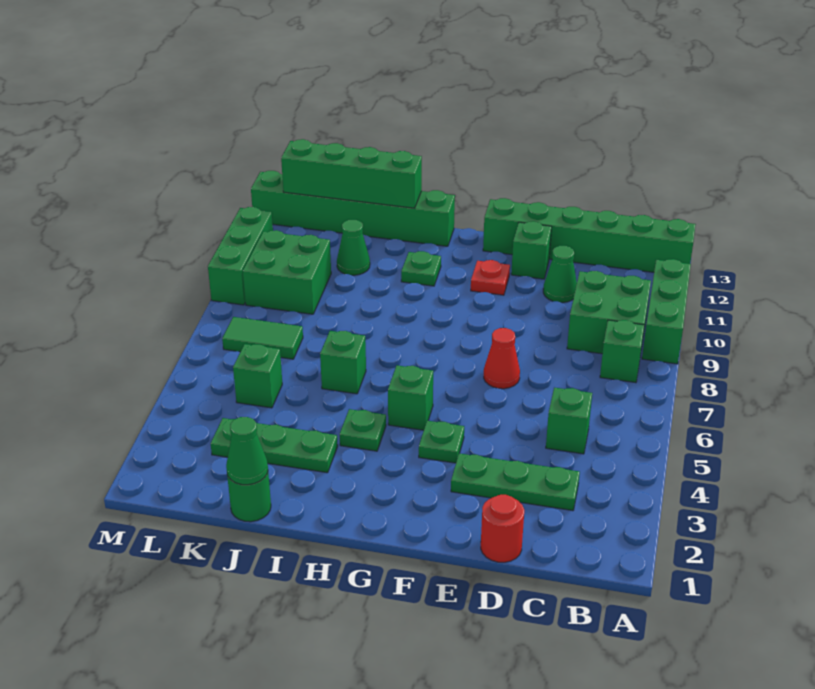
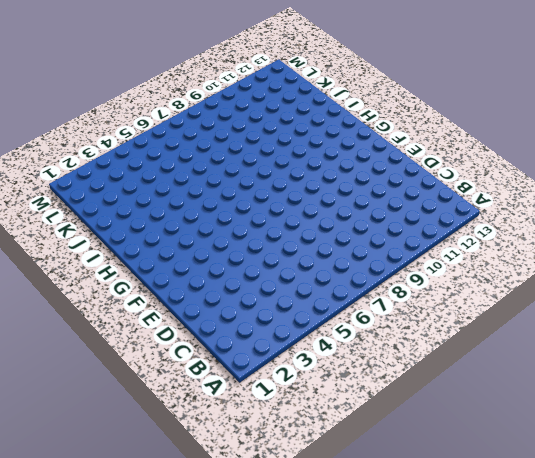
none -> green 1x3 brick [642,259,691,364]
none -> green 1x6 brick [483,198,696,272]
none -> green 1x1 brick [600,320,644,383]

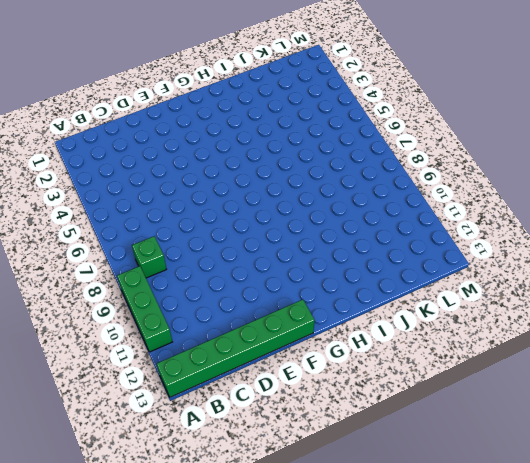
none -> green 2x2 brick [567,271,651,354]
none -> green 1x3 plate [451,453,580,511]
none -> green 1x1 brick [546,388,592,454]

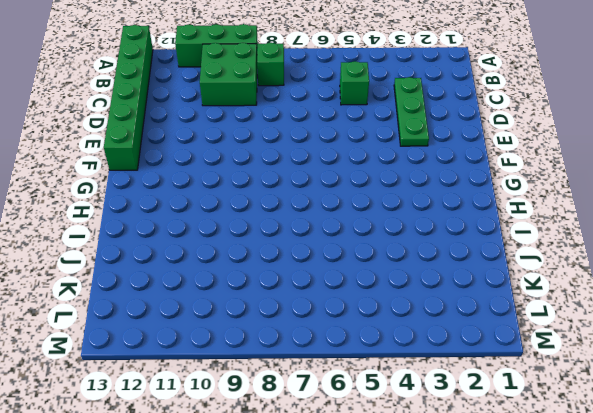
none -> red 1x1 round brick [481,495,524,562]
none -> green 1x1 cone [543,246,577,303]
none -> red 1x1 cone [484,328,520,389]

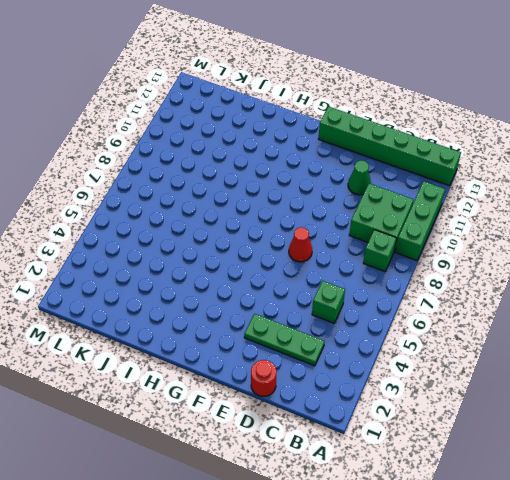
none -> green 1x1 brick [511,221,551,279]
none -> green 1x1 plate [419,421,464,463]
none -> red 1x1 plate [471,260,510,295]

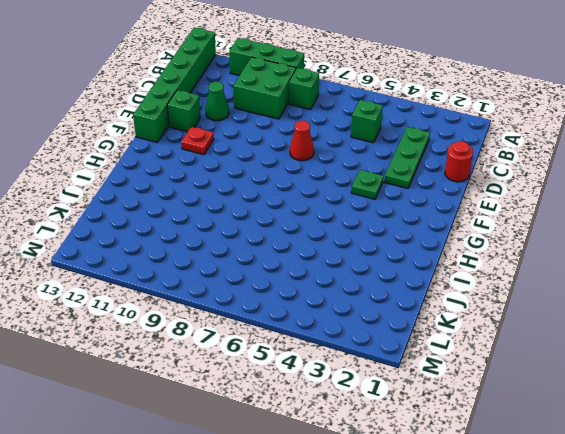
none -> green 1x1 brick [388,365,433,430]
none -> green 1x1 plate [340,409,386,451]
none -> green 1x1 plate [401,251,441,286]

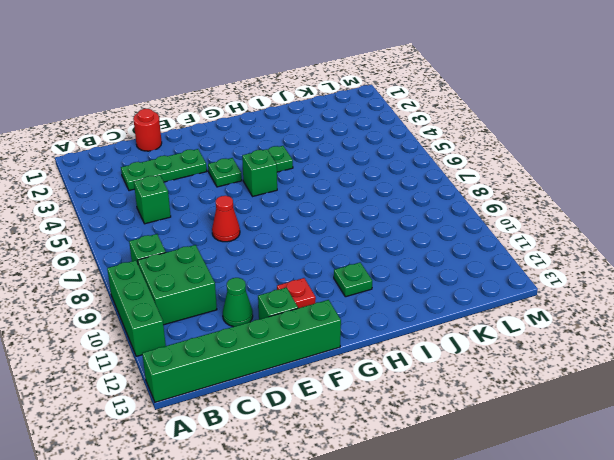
none -> green 1x6 brick [251,171,455,246]
none -> green 1x3 plate [211,418,338,473]
none -> green 1x1 brick [320,331,366,394]

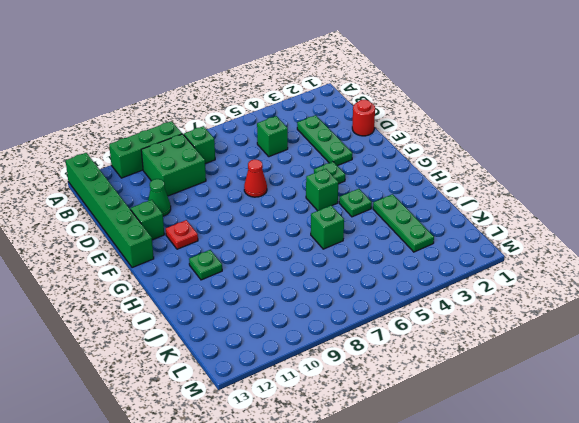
none -> green 1x6 brick [251,171,455,246]
none -> green 1x1 round brick [227,472,271,522]
none -> green 1x1 cone [337,220,370,275]

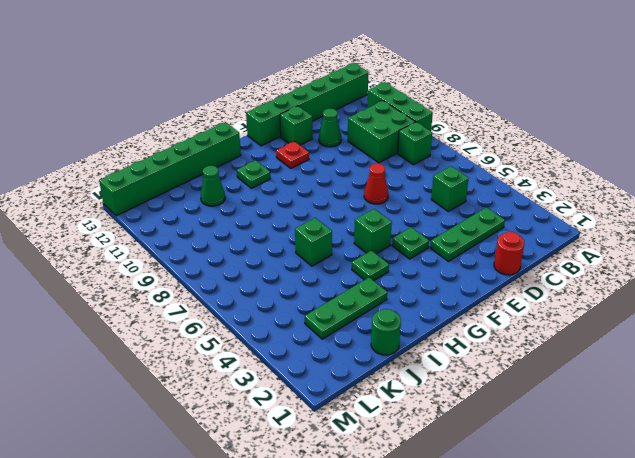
none -> green 1x1 brick [233,344,282,408]
none -> green 1x2 tile [222,317,303,359]
none -> green 2x2 brick [243,230,331,314]

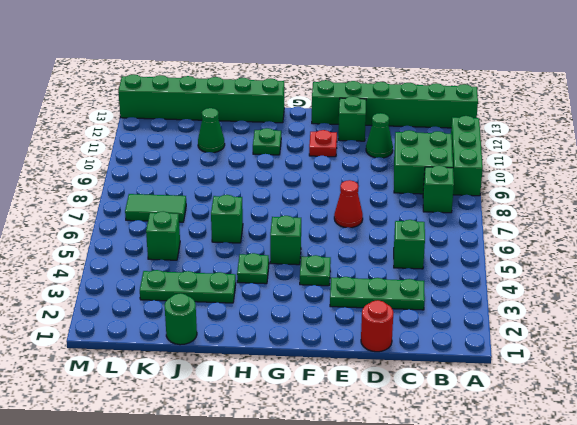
none -> green 2x2 brick [243,230,331,314]
none -> green 1x3 brick [208,207,273,305]
none -> green 1x4 brick [281,139,422,208]

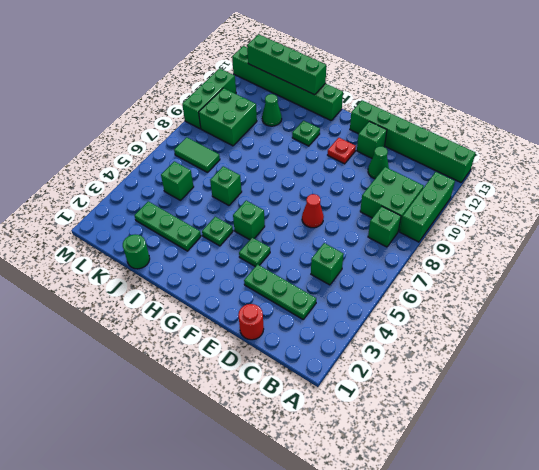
none -> green 1x1 cone [226,417,268,485]

